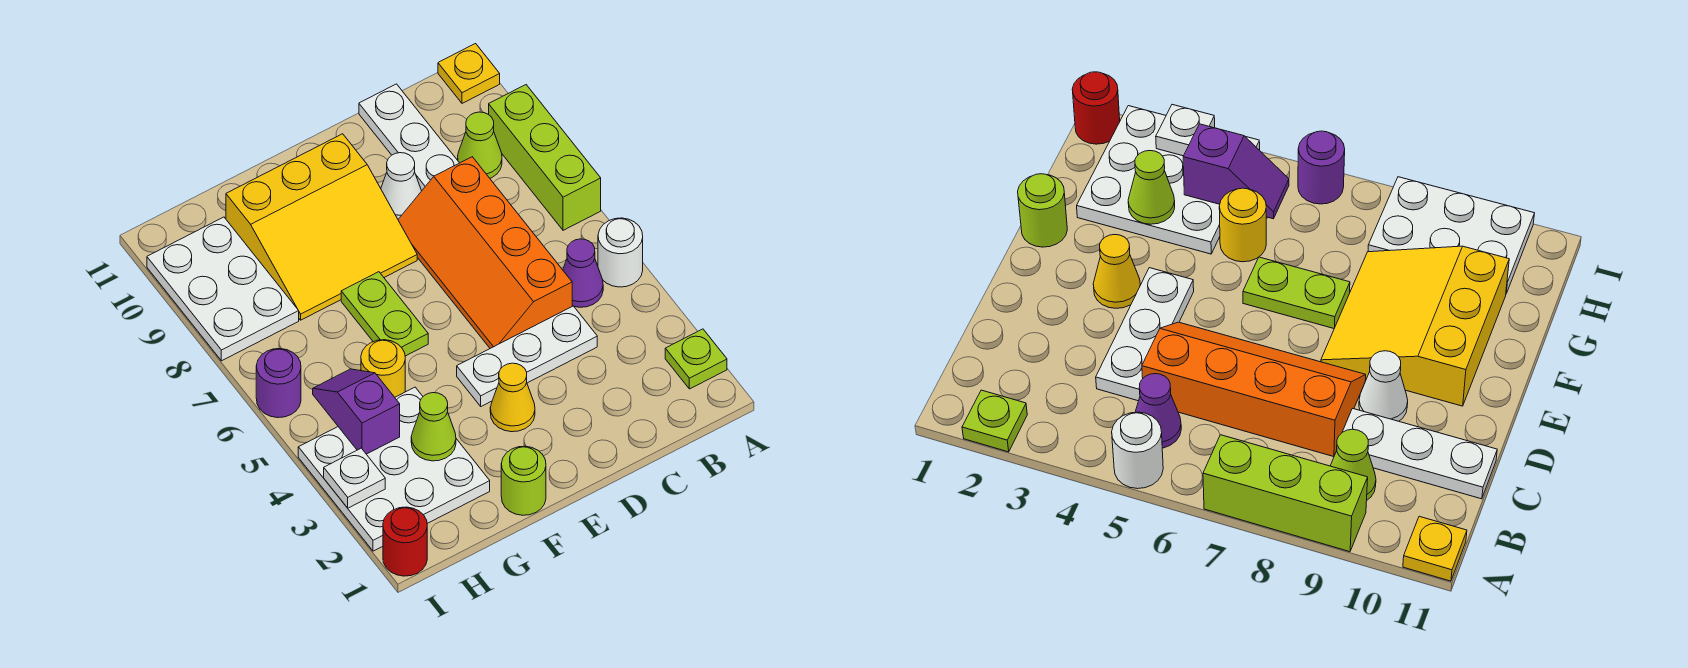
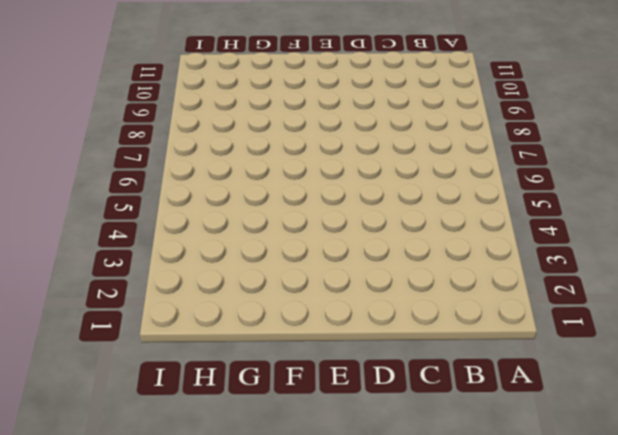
none -> lime 1x1 plate [665,329,727,389]
none -> white 1x1 round brick [598,218,643,287]
none -> lime 1x3 brick [489,85,601,230]

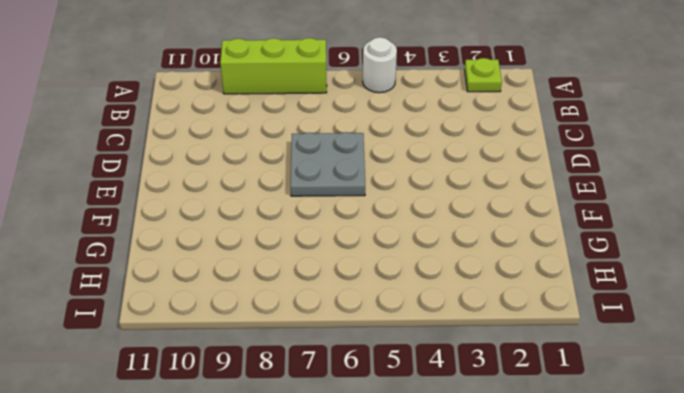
grey 2x2 plate [291,132,365,196] -> orange 2x4 slope [398,157,572,348]
none -> yellow 1x1 plate [438,44,500,103]
none -> purple 1x1 cone [563,239,603,307]
none -> lime 1x1 cone [458,112,502,178]

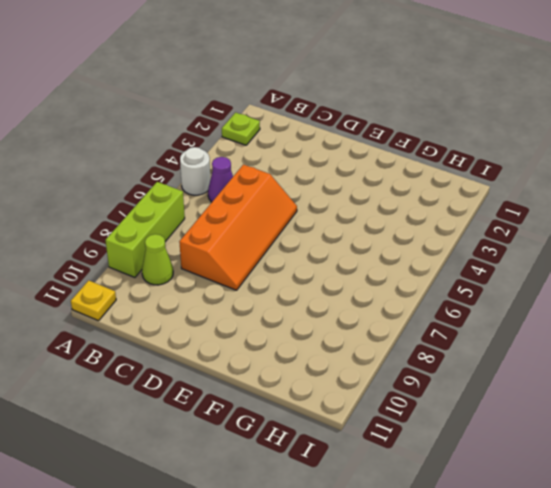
none -> white 1x3 plate [457,306,597,406]
none -> white 1x3 plate [359,84,459,191]
none -> white 1x1 cone [381,153,421,219]

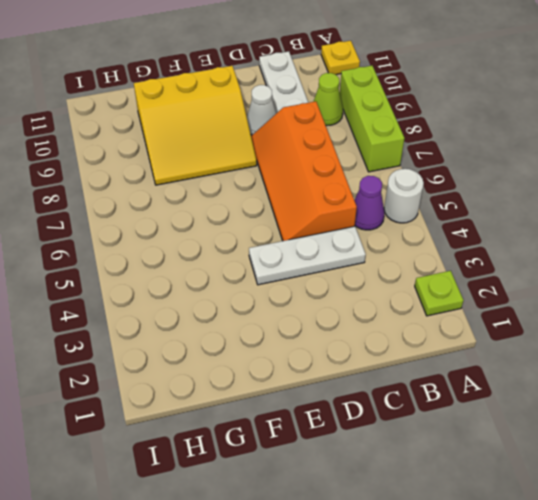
none -> yellow 1x1 cone [490,363,535,432]
none -> lime 1x1 round brick [501,446,546,515]
none -> lime 1x2 plate [341,272,428,356]

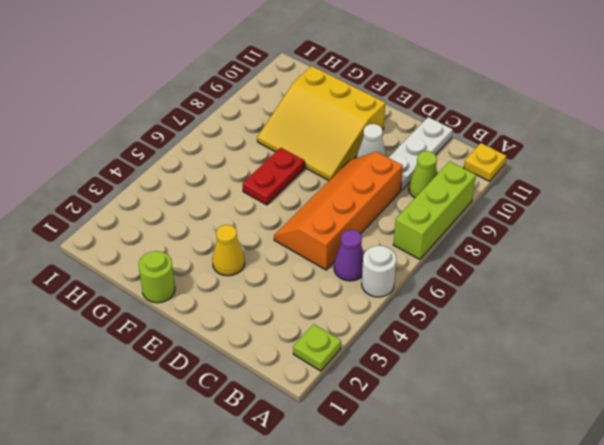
red 1x2 plate [243,148,305,205] -> lime 1x2 plate [341,272,428,356]
none -> white 1x3 plate [457,306,597,406]
none -> white 3x3 plate [298,387,490,551]
none -> yellow 1x1 round brick [361,340,405,397]

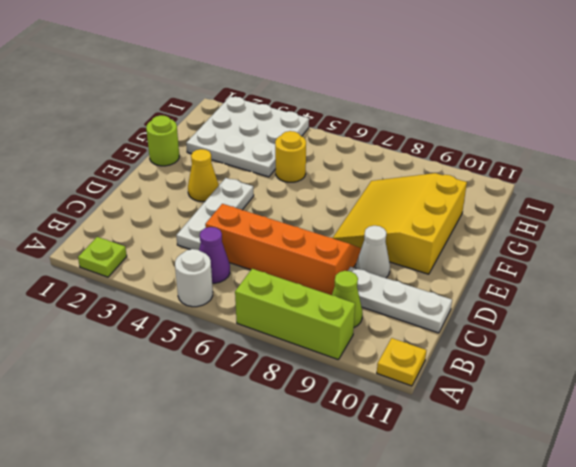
none -> lime 1x2 plate [341,272,428,356]
none -> white 2x3 plate [147,217,299,361]
none -> red 1x1 round brick [383,507,427,576]

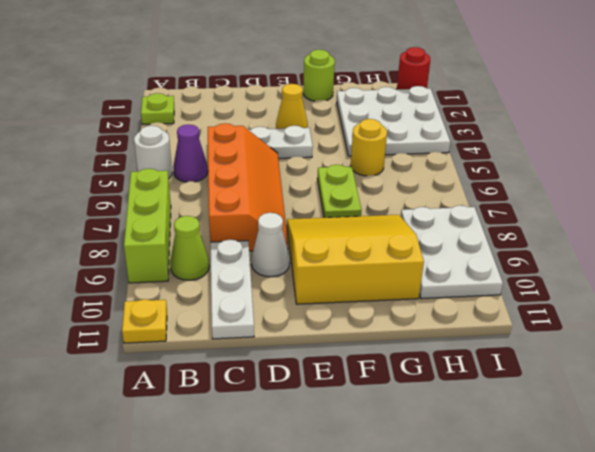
none -> purple 1x1 round brick [256,349,301,418]
none -> lime 1x1 cone [411,393,456,461]
none -> purple 1x2 slope [313,369,400,454]

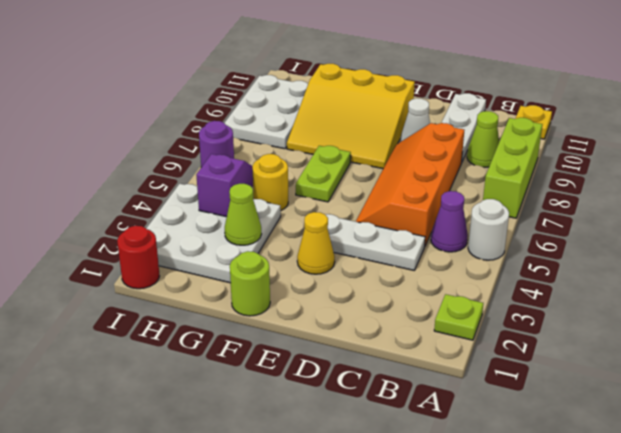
none -> white 1x1 plate [324,448,385,508]

